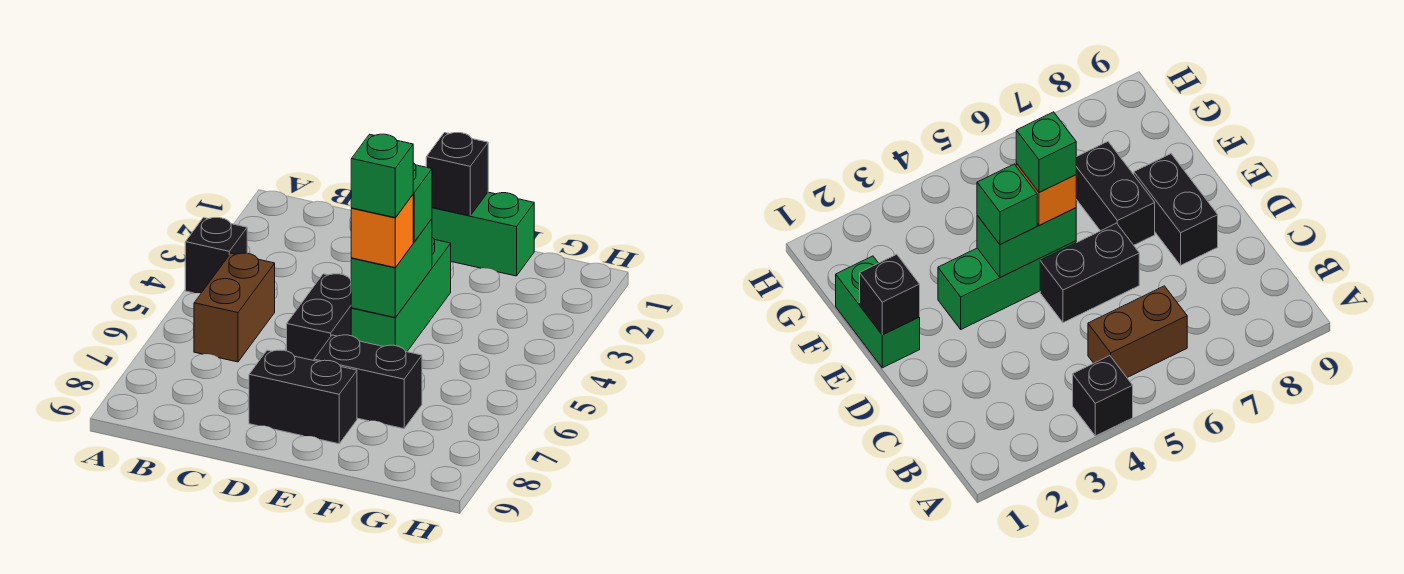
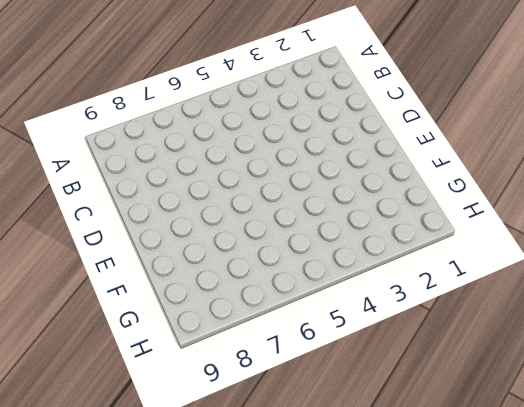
none -> black 1x1 brick [185,218,247,293]
none -> brown 1x2 brick [194,253,275,362]
none -> black 1x2 brick [287,274,351,361]

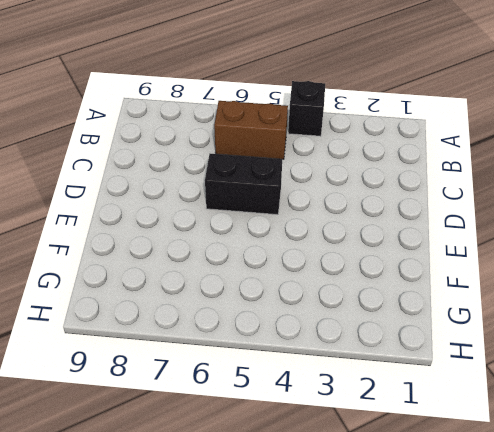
none -> black 1x2 brick [249,350,357,444]
none -> green 1x2 brick [432,192,534,276]
none -> green 1x3 brick [351,237,451,352]

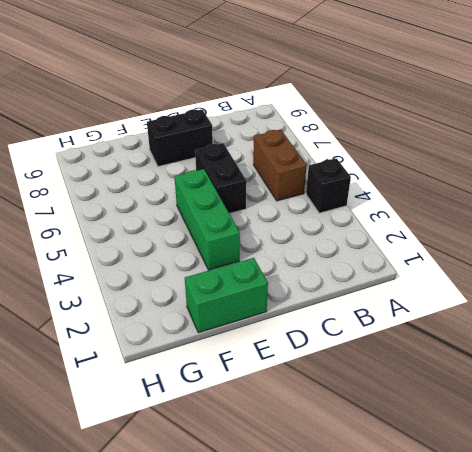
none -> black 1x2 brick [314,335,422,429]
none -> black 1x1 brick [426,133,488,216]
none -> green 1x2 brick [351,219,432,318]

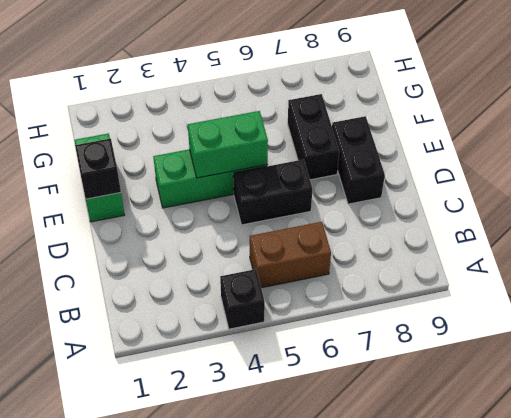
none -> green 1x1 brick [413,163,432,242]
none -> orange 1x1 brick [351,195,413,268]
none -> green 1x1 brick [351,134,413,218]

